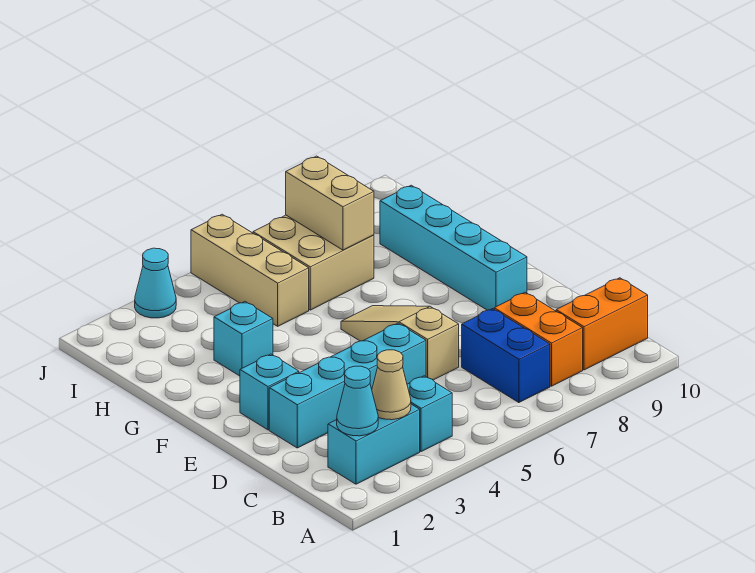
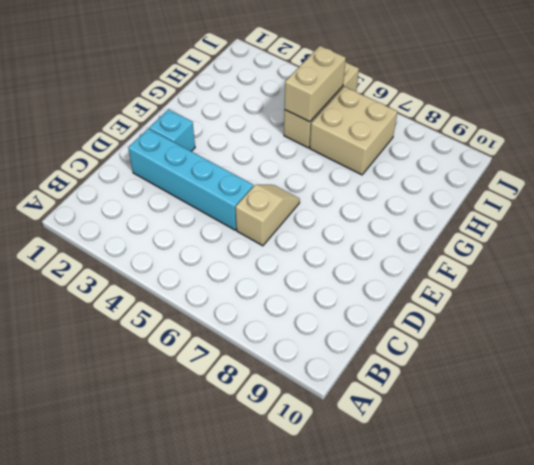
tan 1x2 slope [236,185,300,246] -> tan 1x3 slope [341,306,459,380]
tan 1x2 brick [284,46,346,122] -> tan 1x2 brick moved to [286,156,374,250]
none -> cyan 1x2 brick [328,404,420,484]
none -> cyan 1x1 brick [407,376,452,452]
none -> blue 1x2 brick [462,309,550,403]

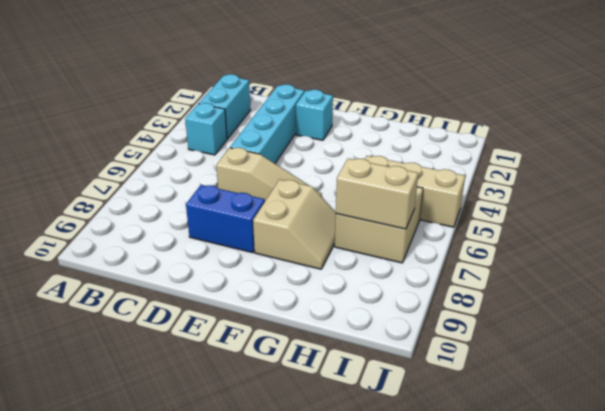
blue 1x2 brick [186,185,265,253] -> blue 1x2 brick moved to [462,309,550,403]
tan 2x2 slope [253,180,336,269] -> none
none -> orange 1x2 brick [494,292,583,386]
none -> orange 1x2 brick [556,278,648,370]
none -> cyan 1x4 brick [380,185,527,310]

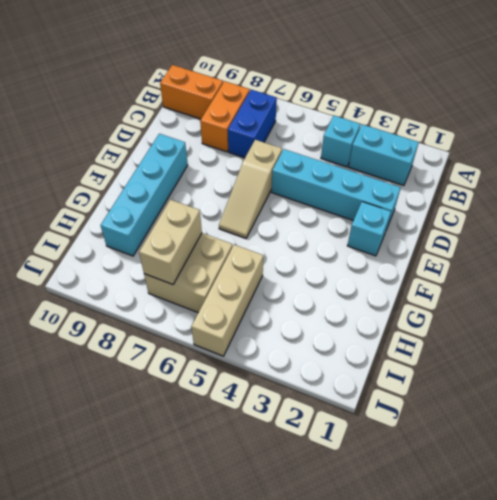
none -> cyan 1x1 brick [214,302,273,376]
none -> cyan 1x1 cone [135,248,176,318]
none -> cyan 1x1 cone [337,366,378,436]

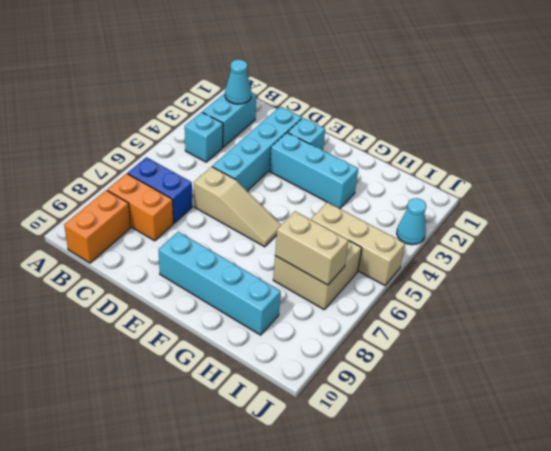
cyan 1x3 brick [270,132,358,209] -> cyan 1x1 brick [214,302,273,376]
none -> tan 1x1 cone [372,350,411,420]

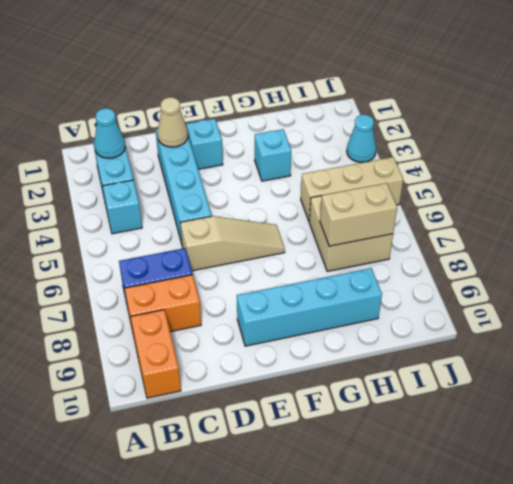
tan 1x1 cone [158,97,188,147] -> tan 1x1 cone moved to [372,350,411,420]

